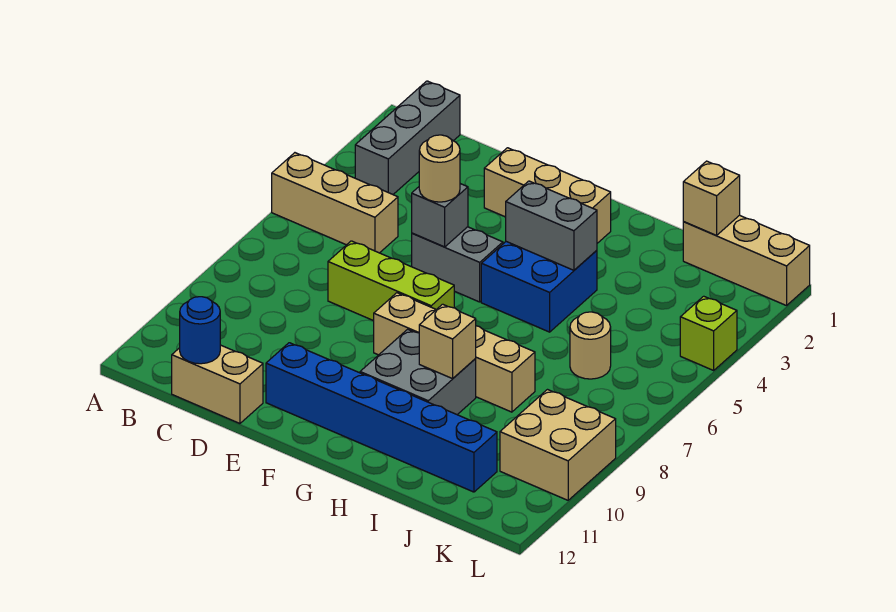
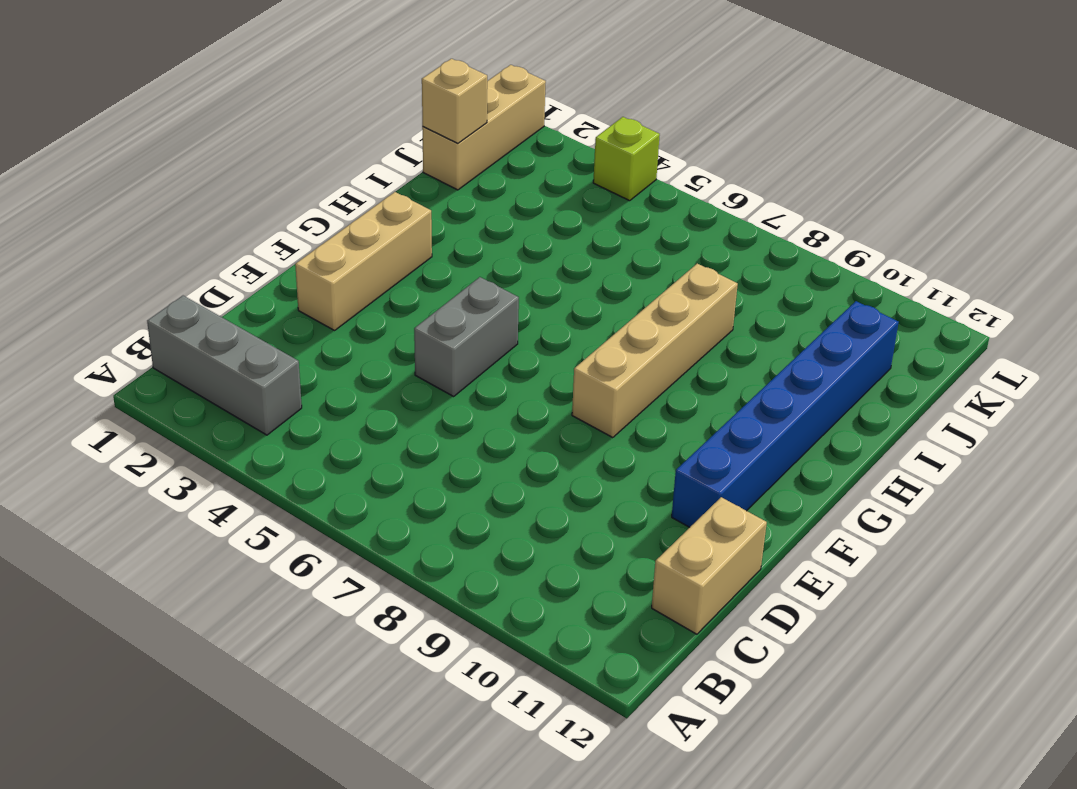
none -> tan 1x3 brick [272,153,398,253]
none -> lime 1x3 brick [328,241,454,321]
none -> blue 2x2 brick [481,242,597,332]

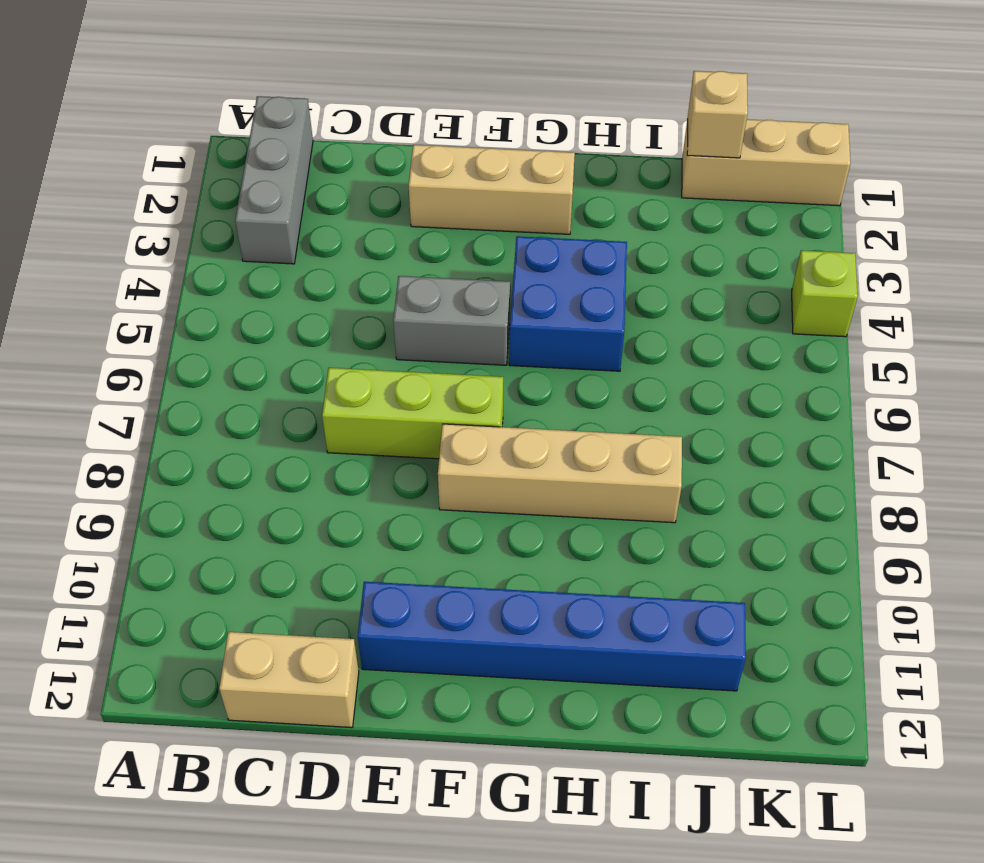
none -> tan 1x3 brick [272,153,398,253]
none -> grey 2x2 brick [360,329,476,415]
none -> tan 1x1 round brick [570,312,611,379]

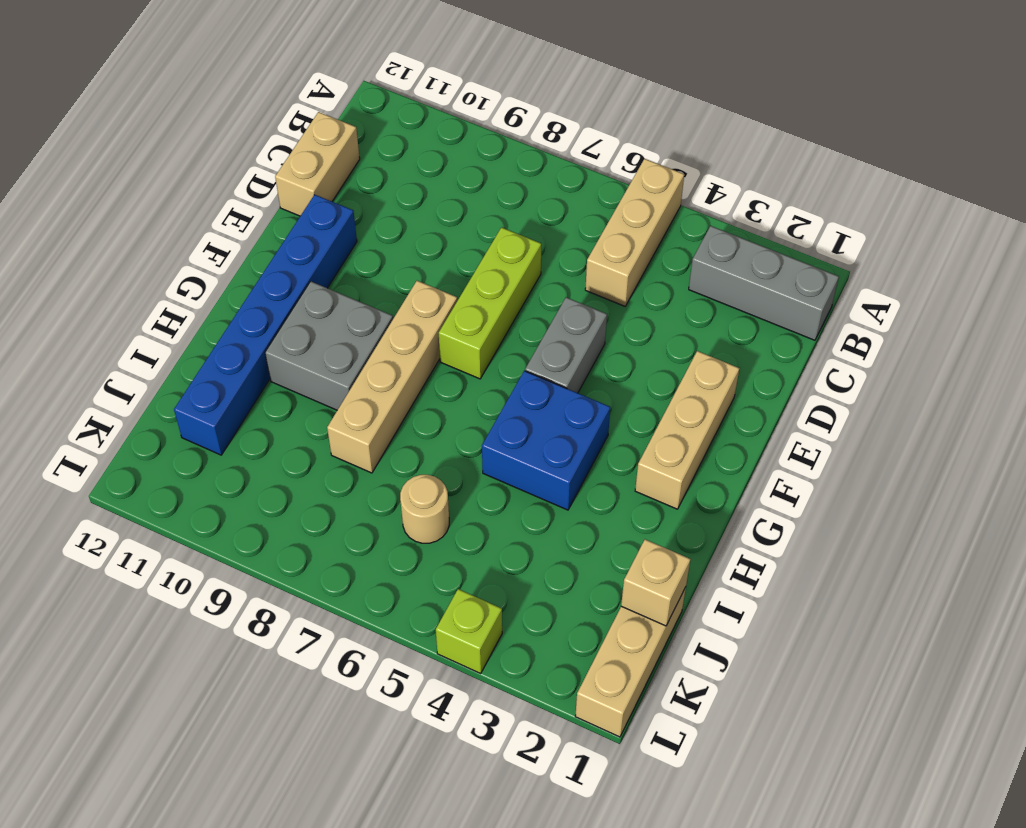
none -> tan 2x2 brick [500,390,616,500]
none -> blue 1x1 round brick [180,297,220,364]
none -> grey 1x1 brick [412,184,468,247]

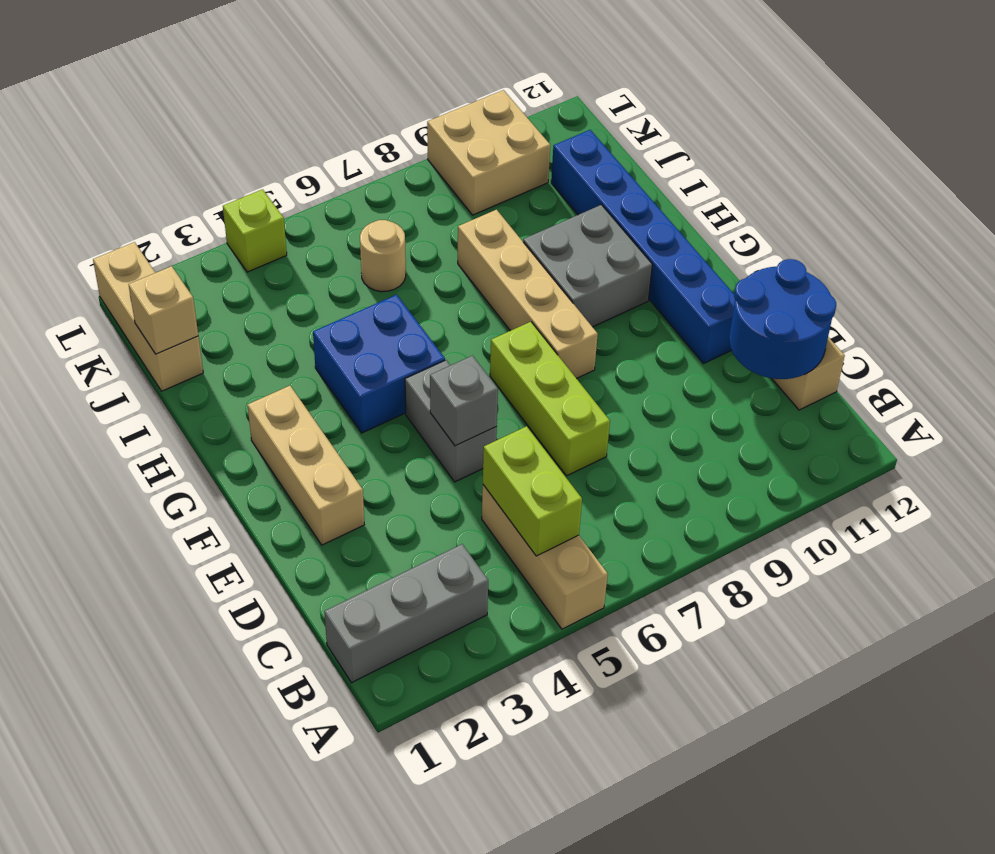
lime 1x2 brick [483,426,582,556] -> none
blue 2x2 round brick [729,259,836,379] -> blue 1x1 round brick [180,297,220,364]
none -> grey 1x2 brick [506,181,597,270]
none -> tan 1x1 brick [419,304,476,379]
none -> tan 1x1 round brick [419,135,460,202]

